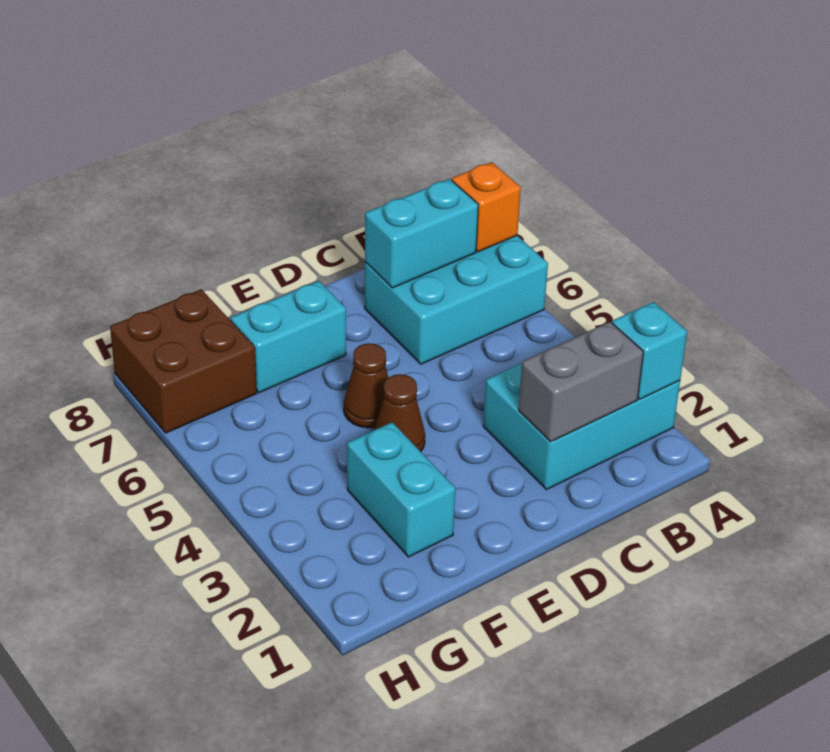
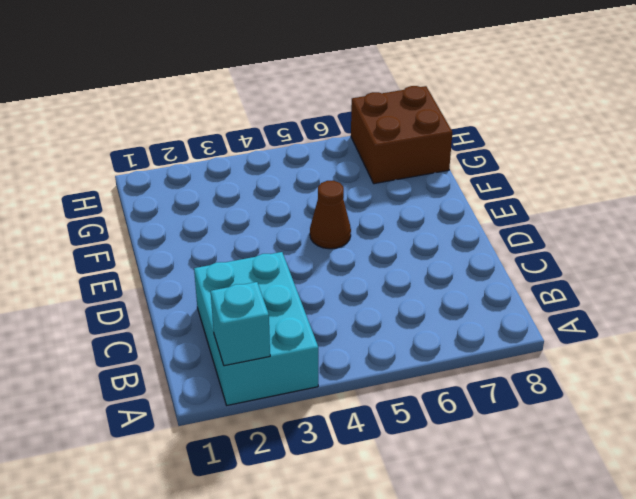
none -> cyan 2x3 brick [365,236,548,364]
none -> brown 1x1 cone [374,374,425,452]

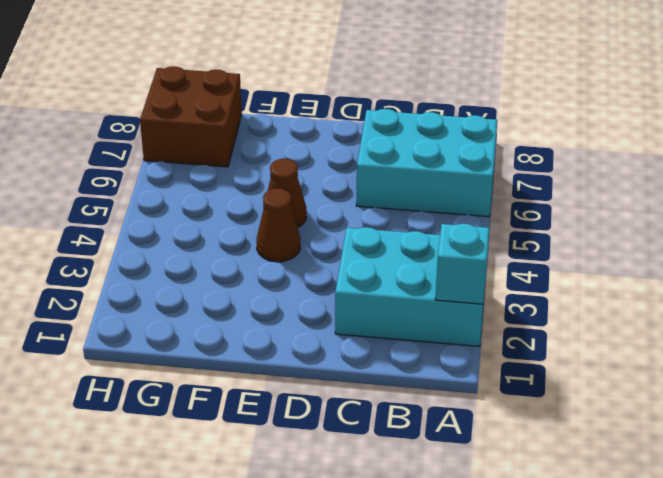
none -> cyan 1x2 brick [231,281,346,393]
none -> cyan 1x2 brick [347,422,455,557]

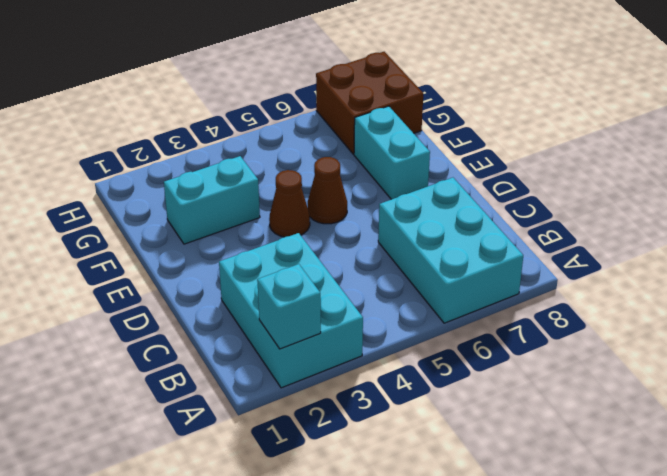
none -> orange 1x1 brick [452,162,521,252]
none -> grey 1x2 brick [519,322,643,442]

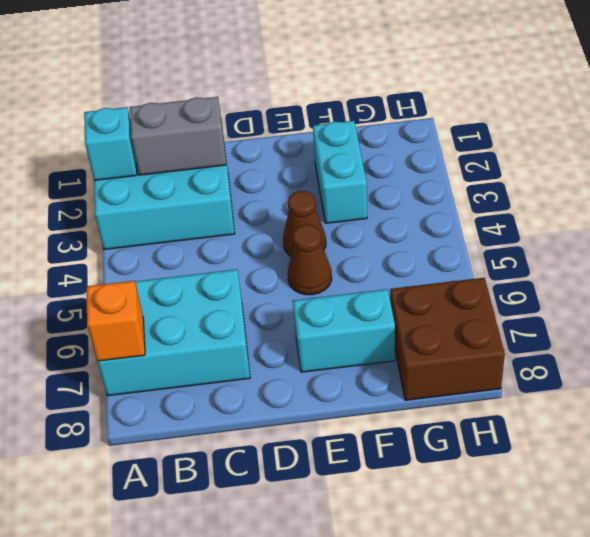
none -> cyan 1x2 brick [365,179,478,288]

